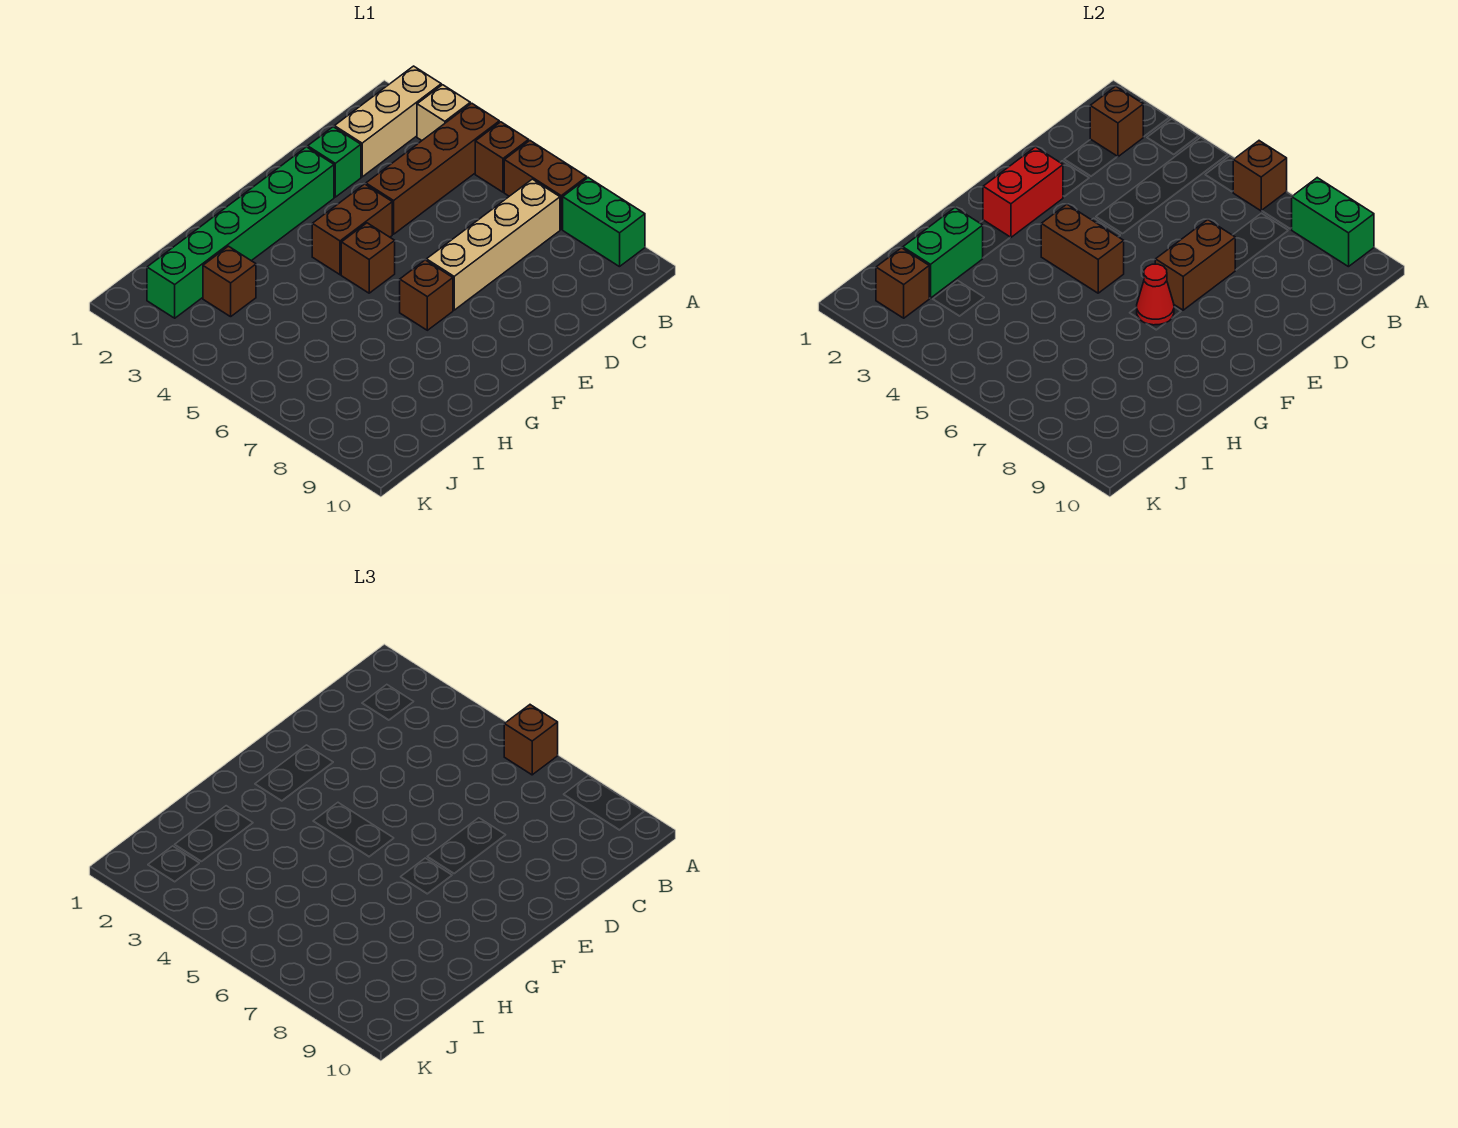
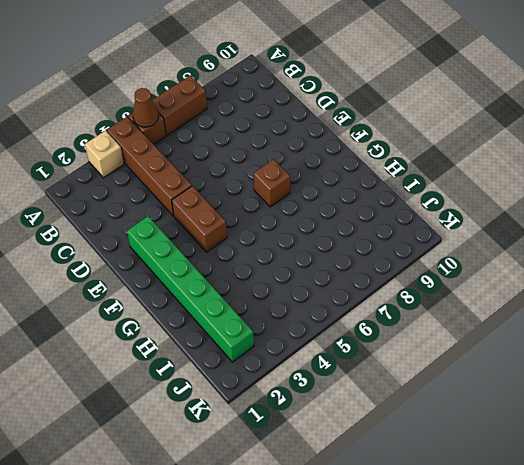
brown 1x1 cone [133,88,159,127] -> none
none -> tan 1x3 brick [334,66,441,177]
none -> green 1x2 brick [563,178,645,267]
none -> tan 1x4 brick [426,179,560,310]

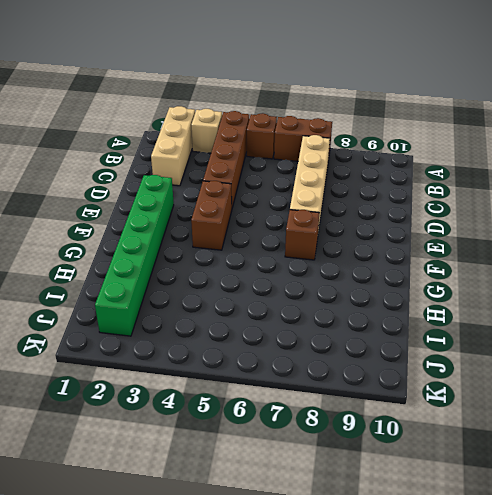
none -> green 1x2 brick [563,178,645,267]
none -> green 1x1 brick [308,127,361,197]
none -> brown 1x1 brick [341,223,395,293]

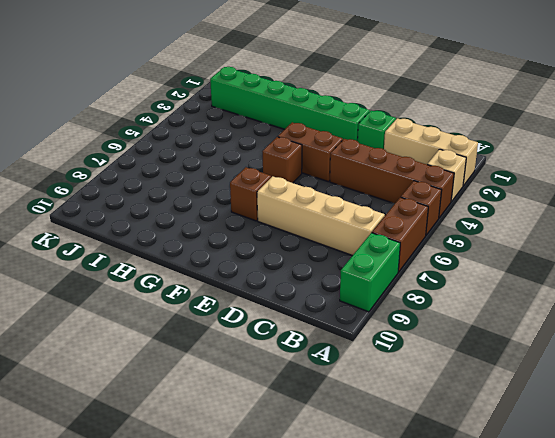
none -> brown 1x1 brick [203,246,256,317]
none -> brown 1x1 brick [1233,141,1287,211]
none -> green 1x2 brick [1292,178,1374,267]

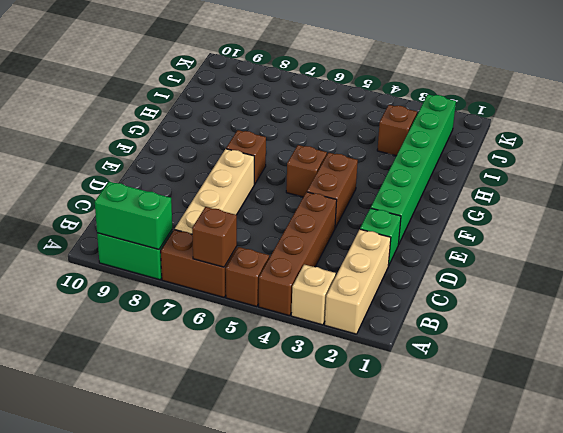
none -> brown 1x1 brick [1090,86,1143,157]
none -> brown 1x2 brick [1155,220,1235,310]
none -> red 1x2 brick [983,147,1063,238]

